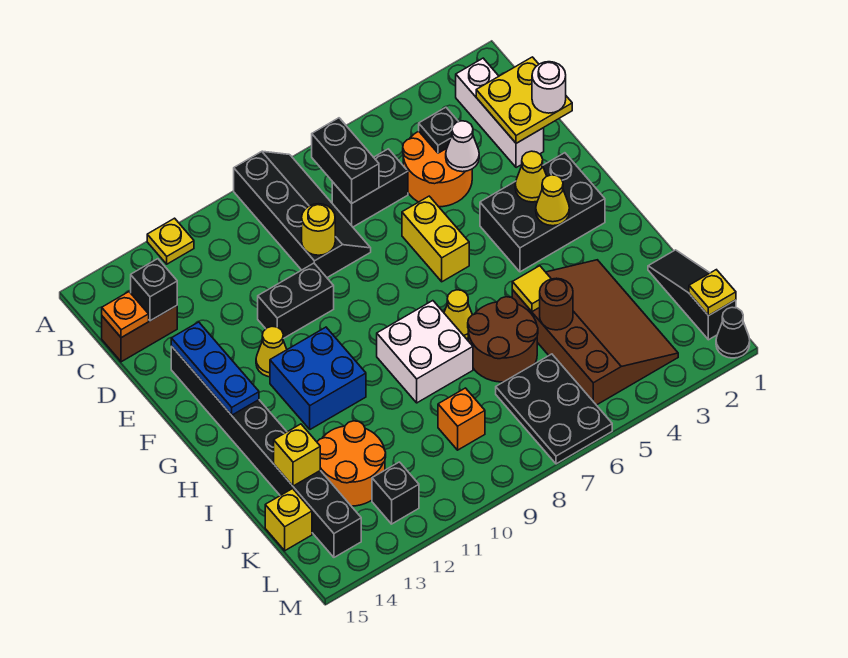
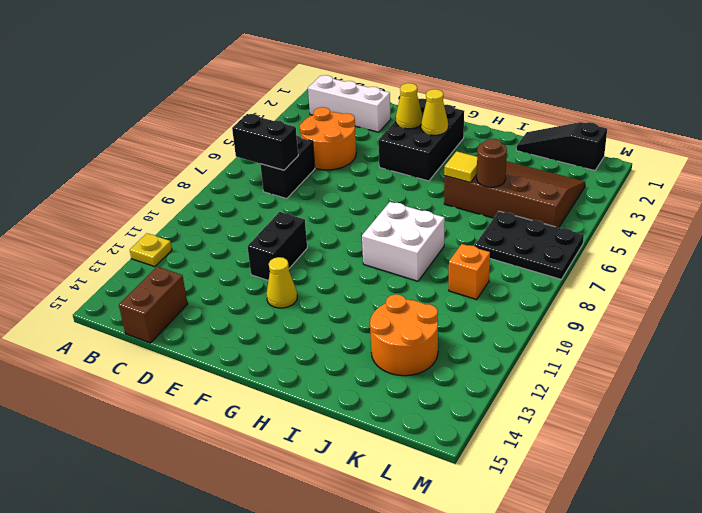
none -> black 2x4 slope [234,151,371,277]
none -> yellow 1x2 brick [402,196,469,282]
none -> black 1x8 brick [171,346,361,557]
none -> blue 2x2 brick [270,327,366,429]

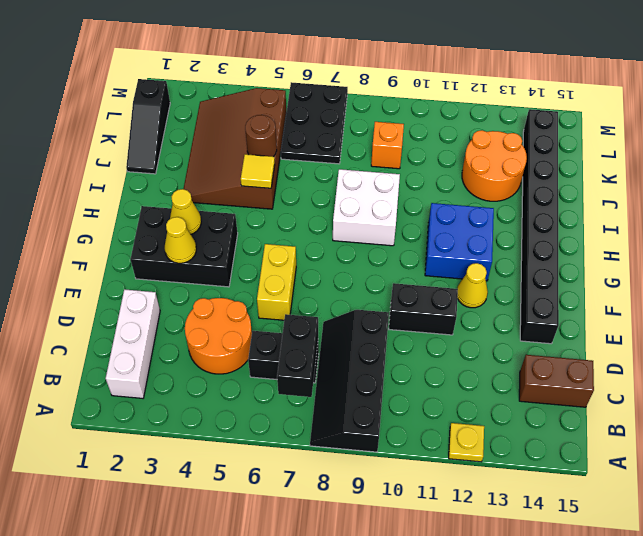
none -> yellow 1x1 cone [444,290,472,338]
none -> brown 2x2 round brick [468,297,538,382]
none -> yellow 1x1 brick [265,489,312,551]
none -> black 1x1 brick [372,462,419,524]

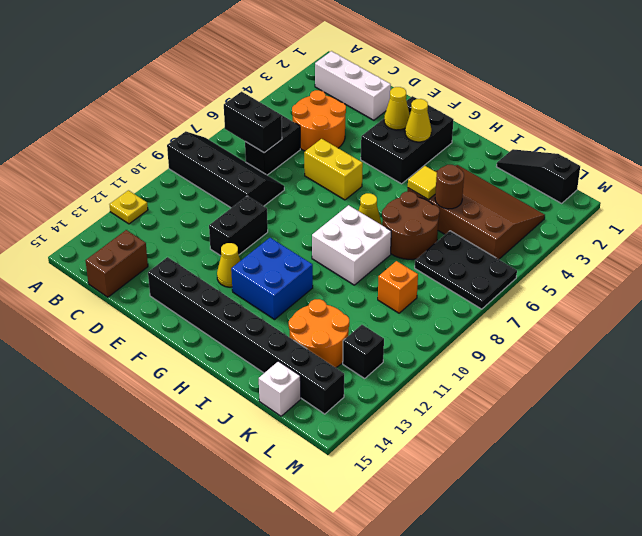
white 1x1 brick [259,361,301,416] -> yellow 1x1 brick [265,489,312,551]
none -> black 1x1 cone [716,307,750,358]
none -> yellow 2x2 plate [476,57,572,143]
none -> black 1x1 plate [419,107,459,153]
none -> black 1x1 brick [131,259,177,321]

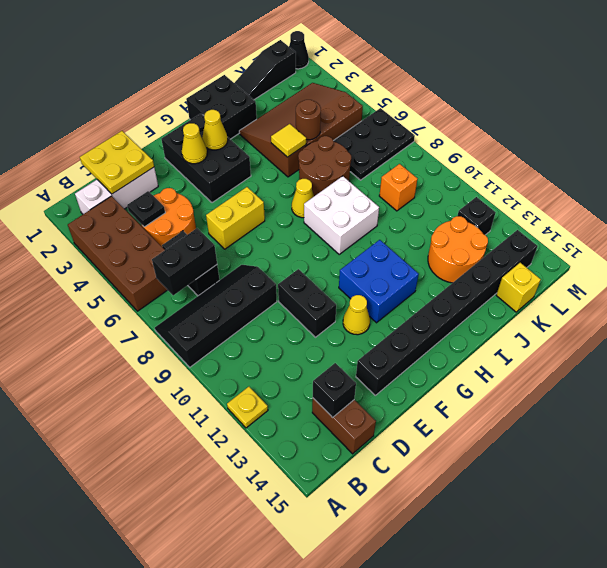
brown 2x4 brick [68,196,167,311] -> none
black 2x2 brick [186,75,257,139] -> none
none -> orange 1x1 plate [102,292,149,338]
none -> white 1x1 cone [446,121,479,172]
none -> yellow 1x1 round brick [302,204,335,255]
none -> blue 1x3 plate [171,322,259,415]

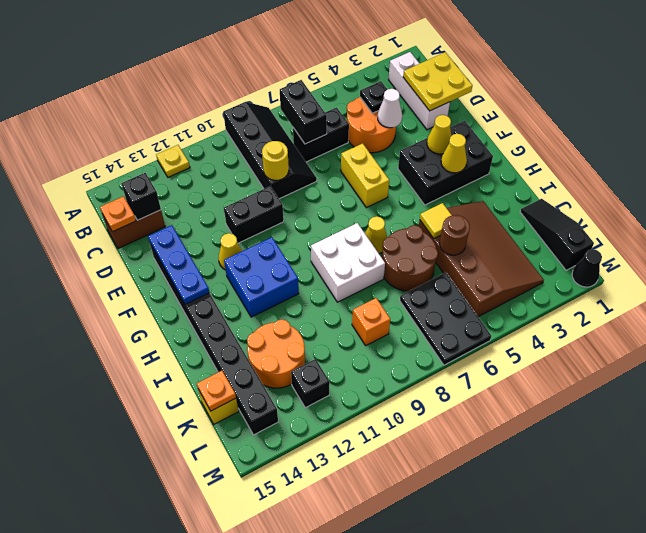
orange 1x1 plate [197,371,236,411] -> none
none -> yellow 1x1 brick [274,424,320,486]
none -> yellow 1x1 plate [689,270,736,316]
none -> white 1x1 round brick [532,62,566,113]

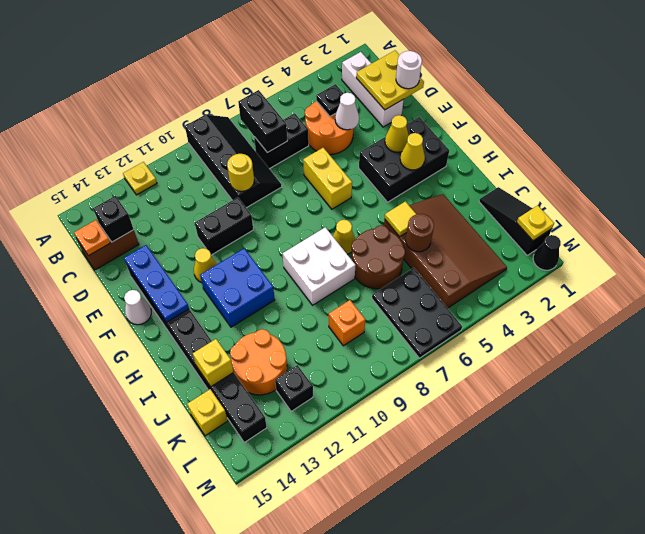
white 1x1 cone [124,290,151,325] -> none

